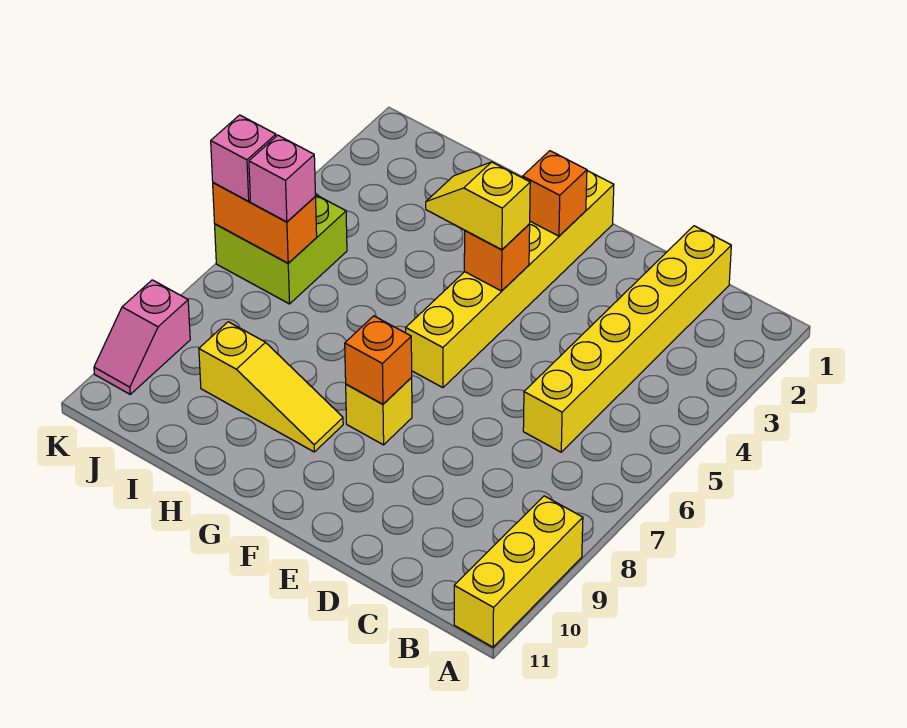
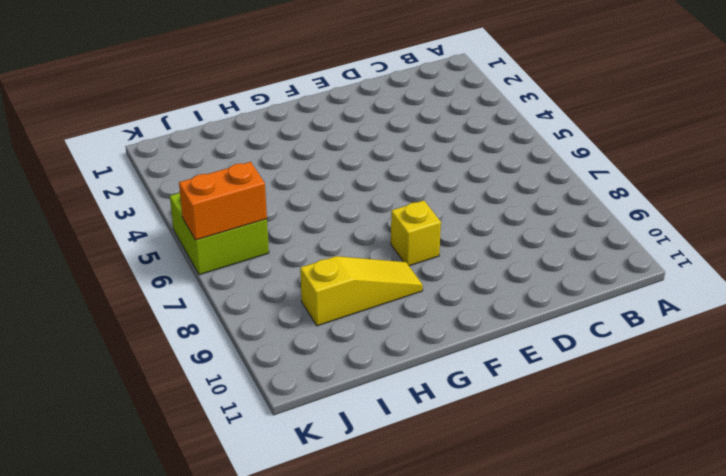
none -> yellow 1x3 brick [454,496,583,647]
none -> yellow 1x6 brick [523,226,731,452]
none -> yellow 1x6 brick [406,171,614,388]

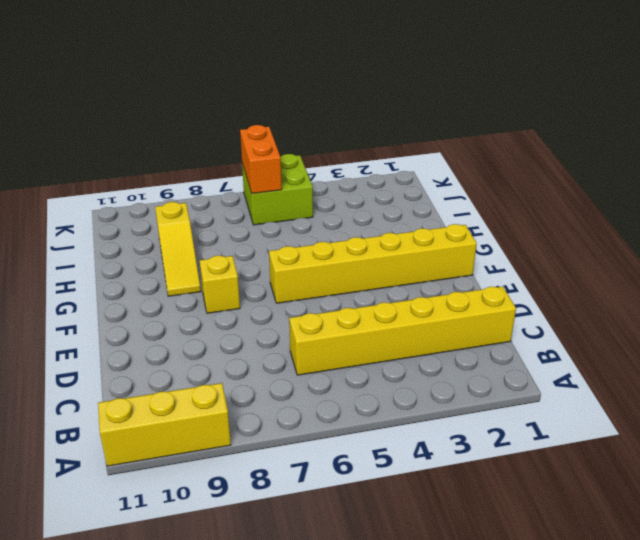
none -> pink 1x2 slope [94,280,190,394]
none -> orange 1x1 brick [523,151,587,236]
none -> orange 1x1 brick [464,224,530,291]

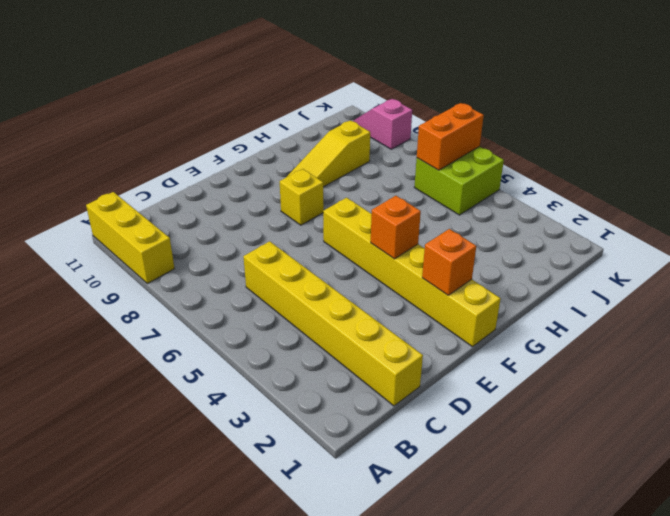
none -> orange 1x1 brick [345,316,412,404]
none -> yellow 1x2 slope [426,162,530,250]
none -> pink 1x1 brick [249,135,316,222]

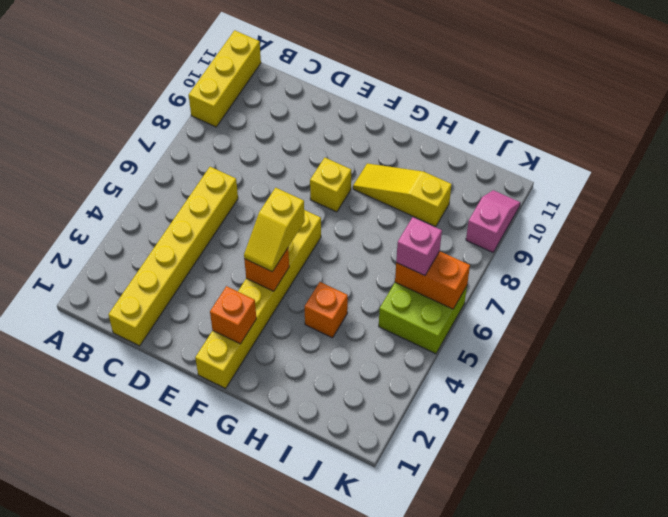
yellow 1x2 slope [244,188,305,272] -> yellow 1x2 slope turned to [426,162,530,250]
orange 1x1 brick [304,282,348,338] -> orange 1x1 brick moved to [345,316,412,404]
none -> pink 1x1 brick [211,115,276,201]

